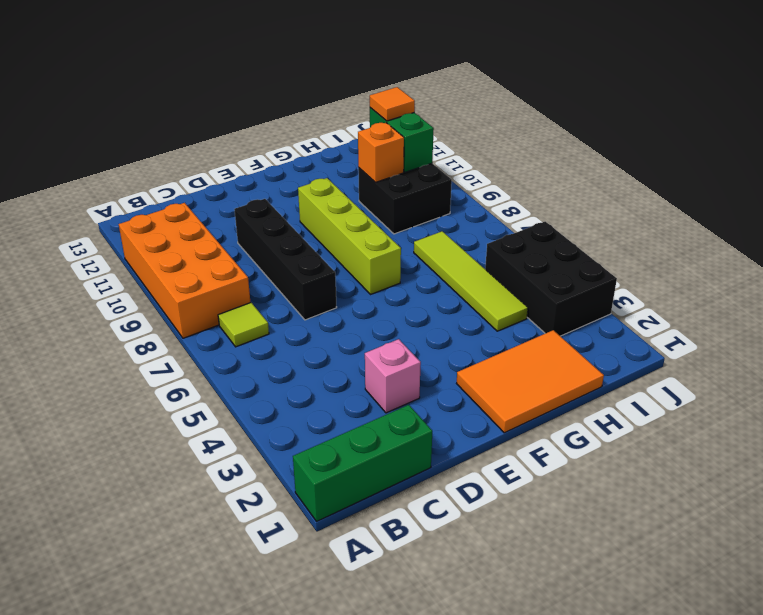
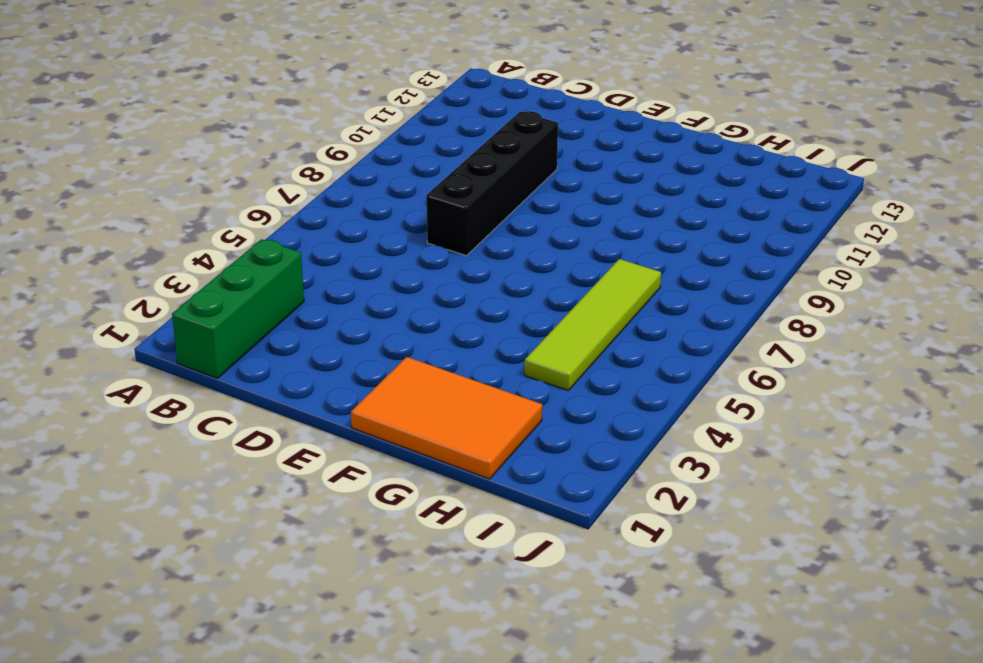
green 1x3 brick [172,239,304,378] -> green 1x3 brick turned to [293,405,432,521]
none -> orange 2x4 brick [119,203,251,338]
none -> lime 1x1 tile [218,303,269,347]
none -> pink 1x1 brick [365,339,421,413]

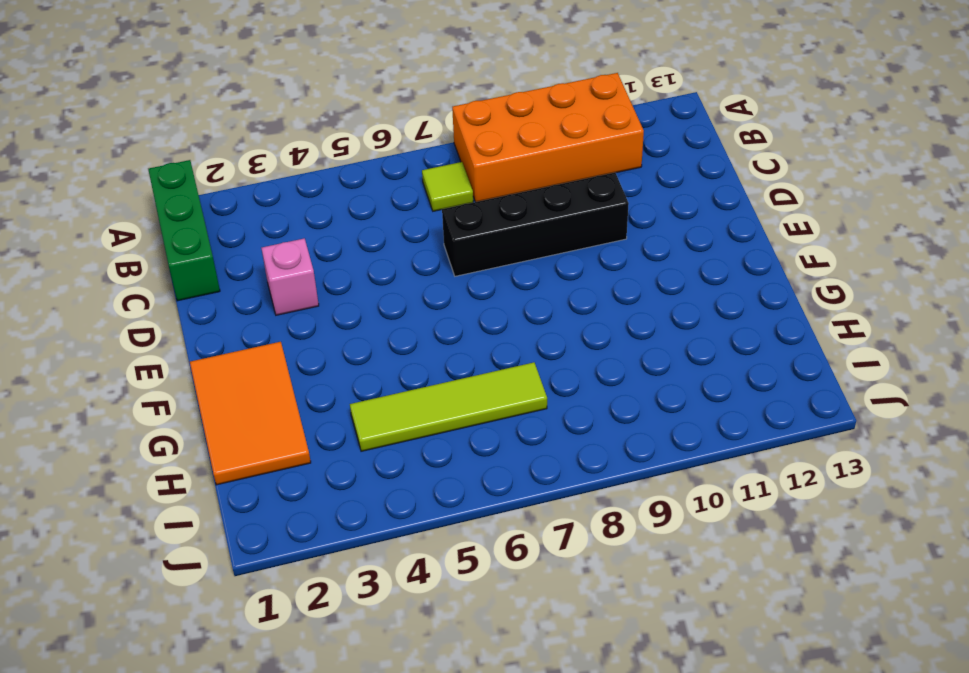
none -> lime 1x4 brick [298,178,401,295]
none -> black 2x2 brick [358,163,452,234]
none -> black 2x3 brick [485,222,617,336]

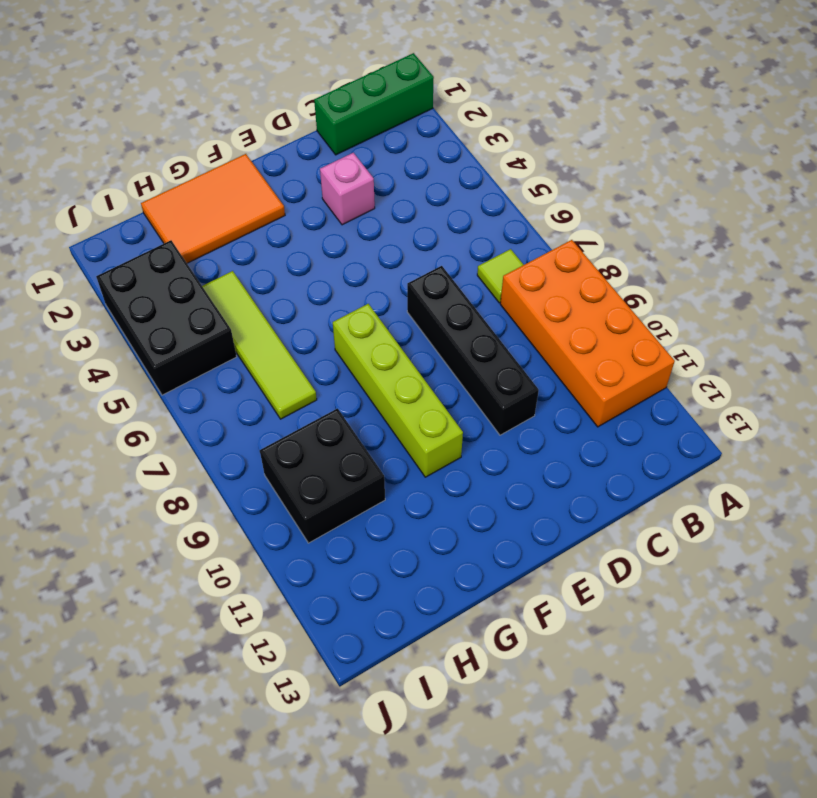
none -> orange 1x1 brick [358,123,404,182]
none -> green 1x2 brick [370,108,434,172]
none -> orange 1x1 tile [370,87,415,121]

